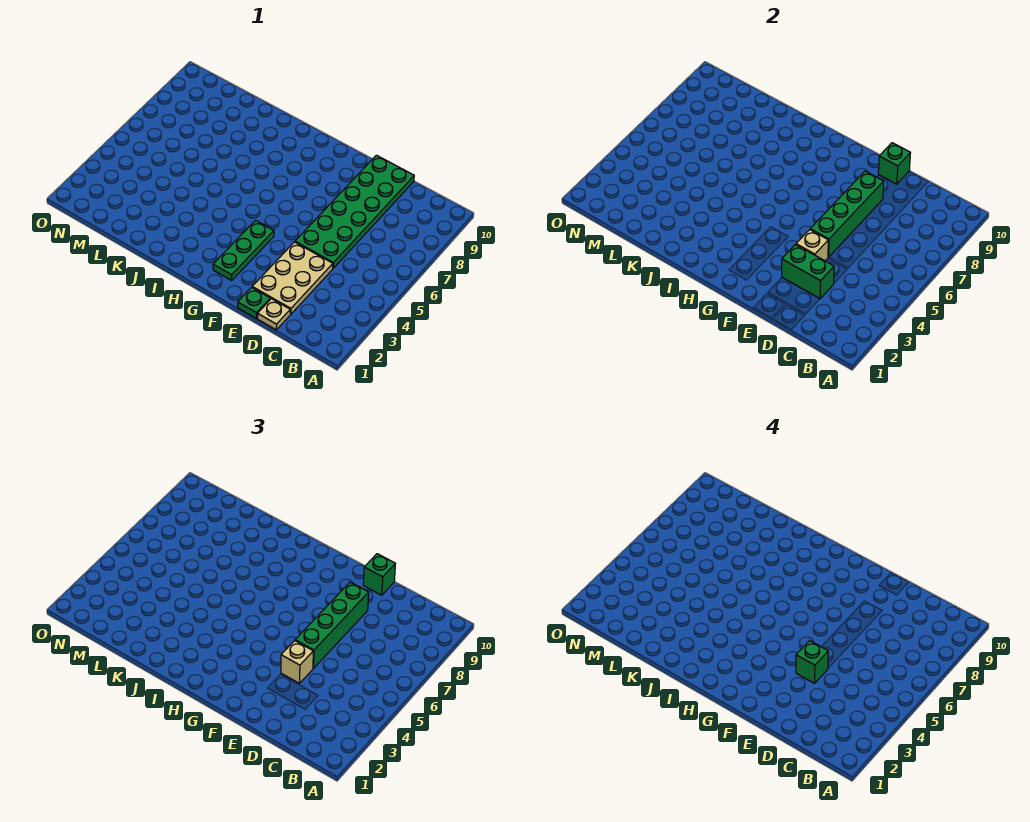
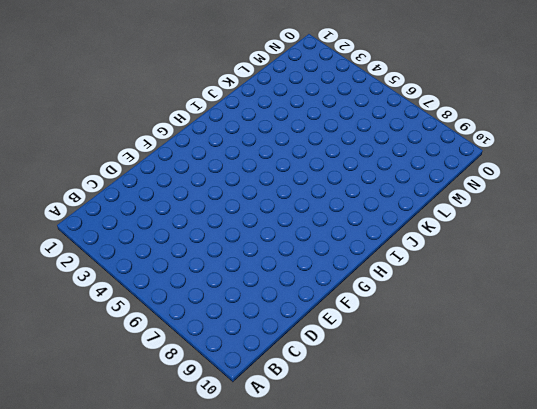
none -> tan 1x1 plate [258,299,290,330]
none -> tan 2x3 plate [252,242,333,314]
none -> green 2x6 plate [295,155,414,268]

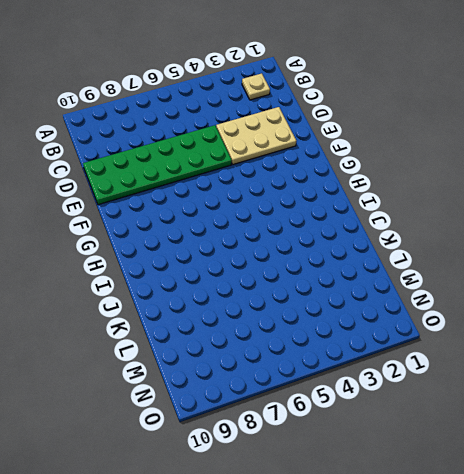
tan 1x1 plate [242,73,270,100] -> tan 1x1 plate moved to [258,299,290,330]
none -> green 1x1 plate [238,287,270,318]
none -> green 1x3 plate [213,220,274,280]
none -> green 1x2 brick [782,245,834,299]

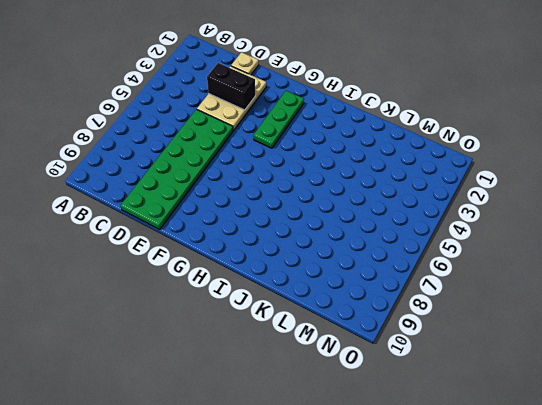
black 1x2 brick [207,63,255,110] -> green 1x2 brick [782,245,834,299]
none -> green 1x1 plate [238,287,270,318]
none -> tan 1x1 brick [796,230,828,261]
none -> green 1x4 brick [810,171,884,257]

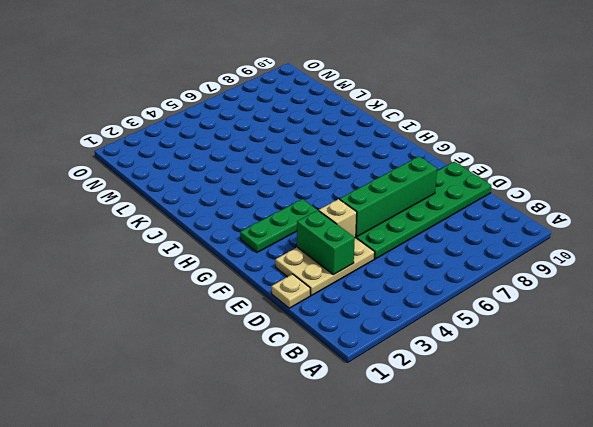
none -> green 1x1 plate [238,287,270,318]
none -> green 1x1 brick [878,143,910,184]
none -> tan 1x1 brick [281,641,313,683]

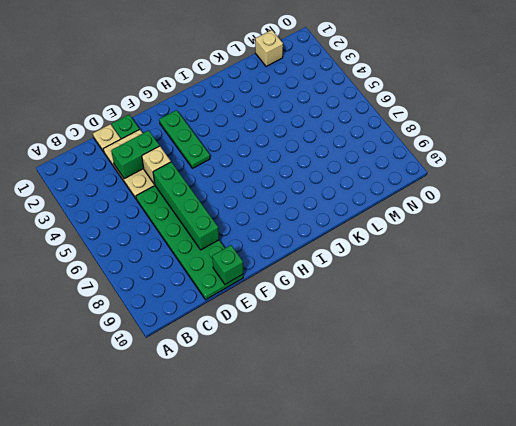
tan 1x1 brick [255,30,283,67] -> tan 1x1 brick moved to [281,641,313,683]
none -> green 1x4 brick [295,582,369,668]
none -> green 1x1 brick [363,554,395,595]
none -> green 1x1 brick [796,641,828,683]

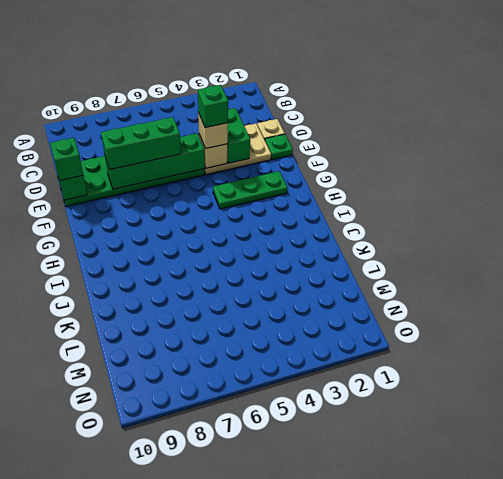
green 1x3 brick [101,117,181,170] -> green 1x4 brick [295,582,369,668]

